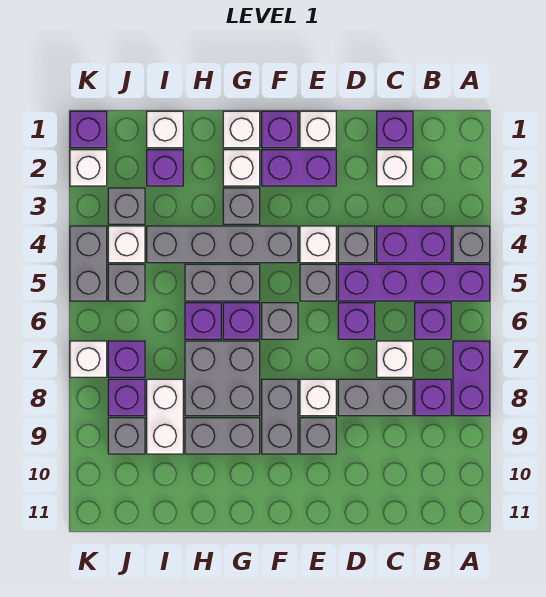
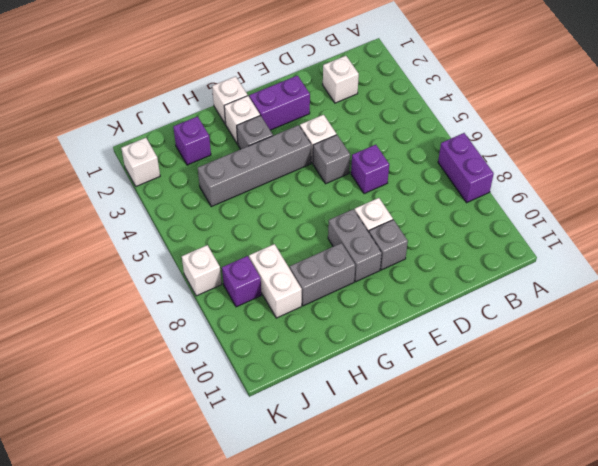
none -> grey 1x1 brick [453,226,490,263]
none -> purple 1x4 brick [338,264,490,301]
none -> purple 1x2 brick [377,226,451,263]
none -> purple 1x1 brick [415,303,451,339]

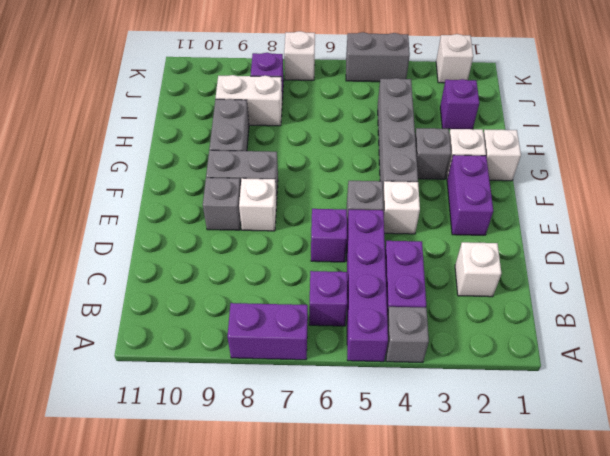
none -> purple 1x1 brick [415,379,451,416]
none -> purple 1x1 brick [377,111,413,148]
none -> white 1x1 brick [377,341,413,377]
none -> grey 1x2 brick [338,379,413,416]

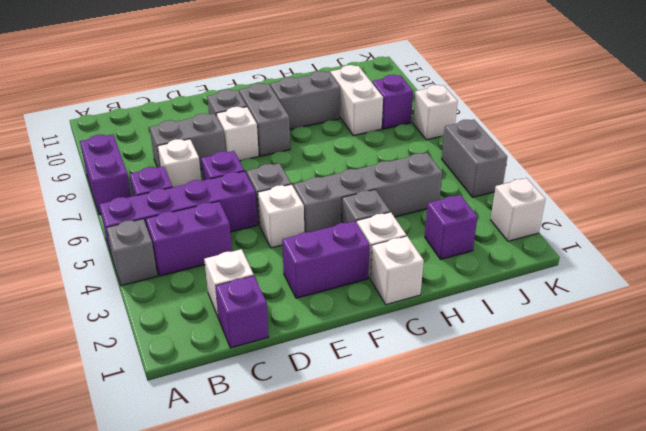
none -> purple 1x1 brick [415,379,451,416]
none -> grey 1x1 brick [338,226,375,263]
none -> white 1x1 brick [300,111,336,148]
none -> purple 1x1 brick [262,111,298,148]

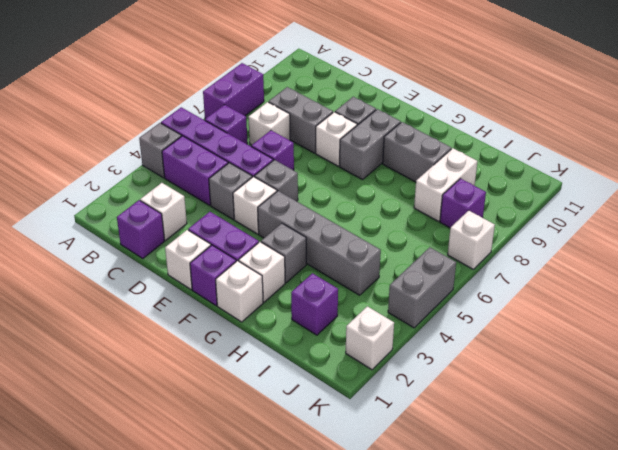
none -> purple 1x1 brick [415,379,451,416]
none -> grey 1x1 brick [262,303,298,339]
none -> grey 1x2 brick [185,264,260,301]
none -> purple 1x1 brick [223,303,260,339]

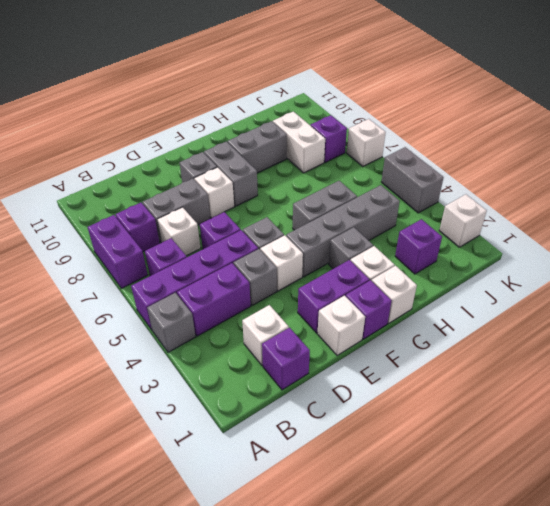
none -> grey 1x1 brick [262,303,298,339]
none -> purple 1x1 brick [223,303,260,339]
none -> grey 2x2 brick [185,341,260,416]
none -> purple 1x1 brick [185,303,221,339]

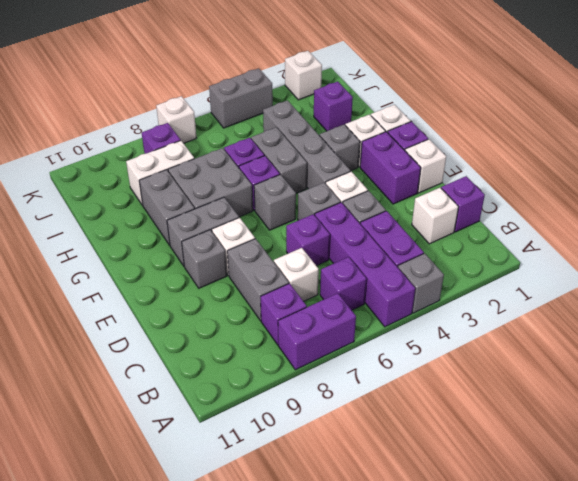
none -> white 1x1 brick [147,111,183,148]
none -> grey 1x1 brick [108,188,145,224]
none -> white 1x1 brick [108,226,145,263]
none -> grey 1x1 brick [108,264,145,301]

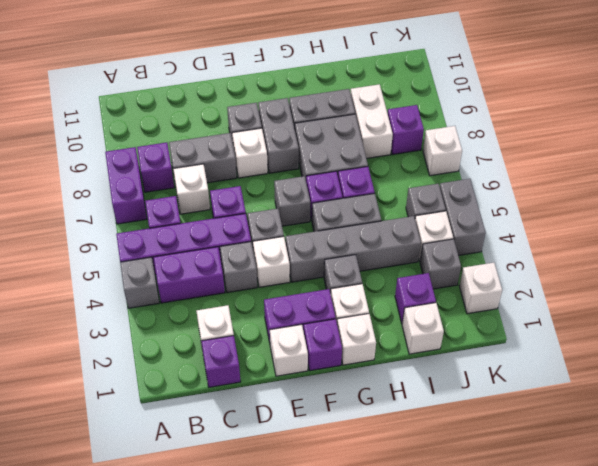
none -> purple 1x1 brick [108,341,145,377]
none -> grey 1x1 brick [108,418,145,454]
none -> purple 1x1 brick [70,111,107,148]

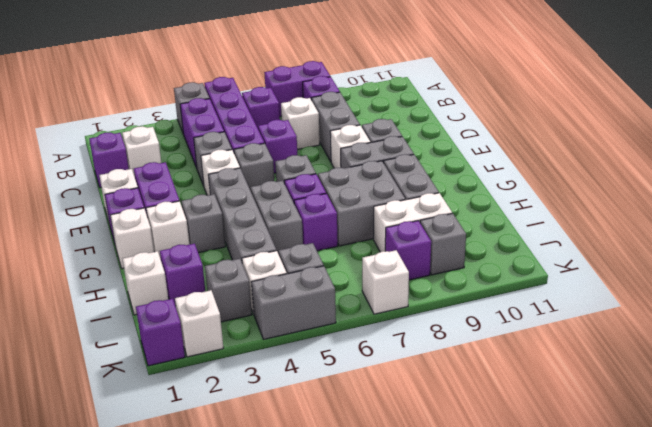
none -> purple 1x1 brick [108,341,145,377]

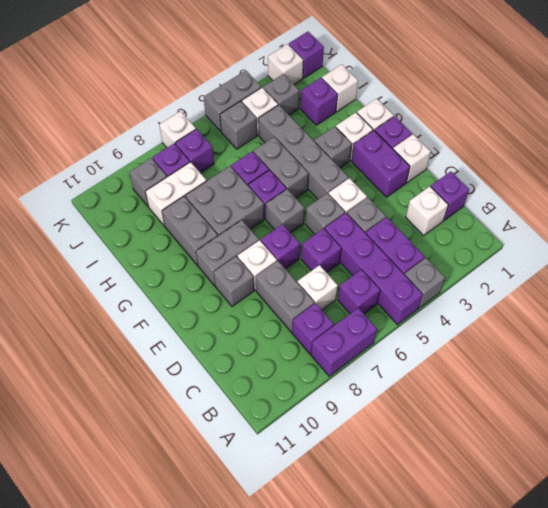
purple 1x1 brick [261,224,300,269] -> none

